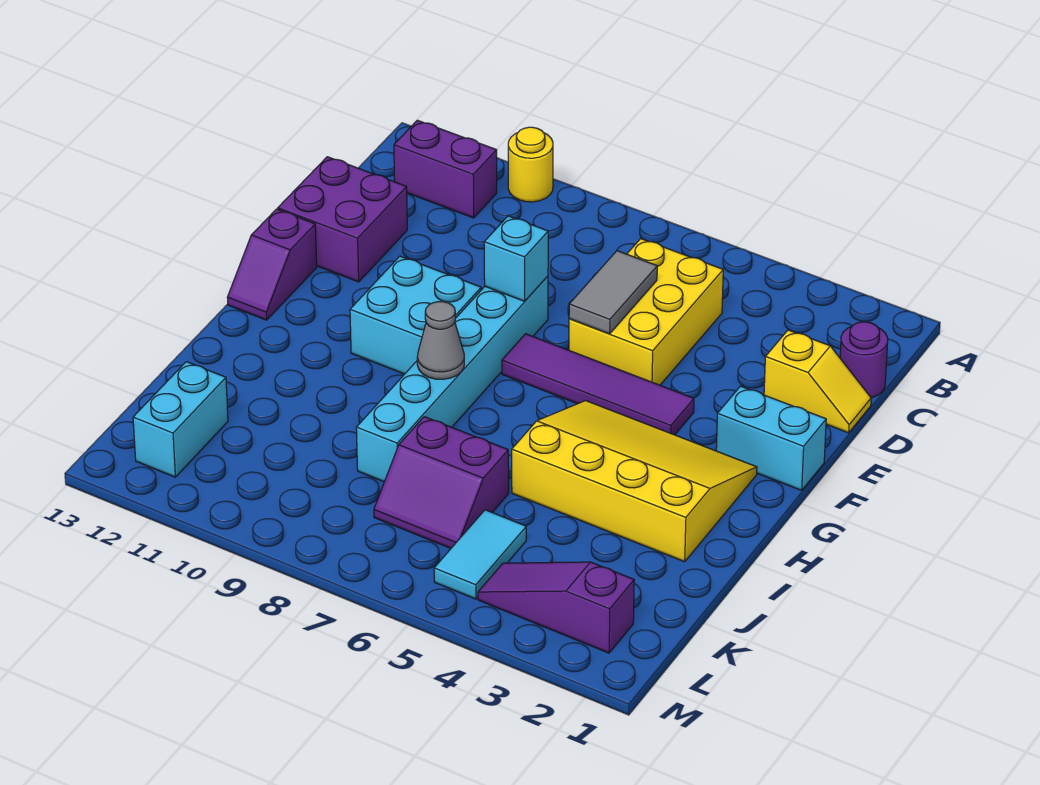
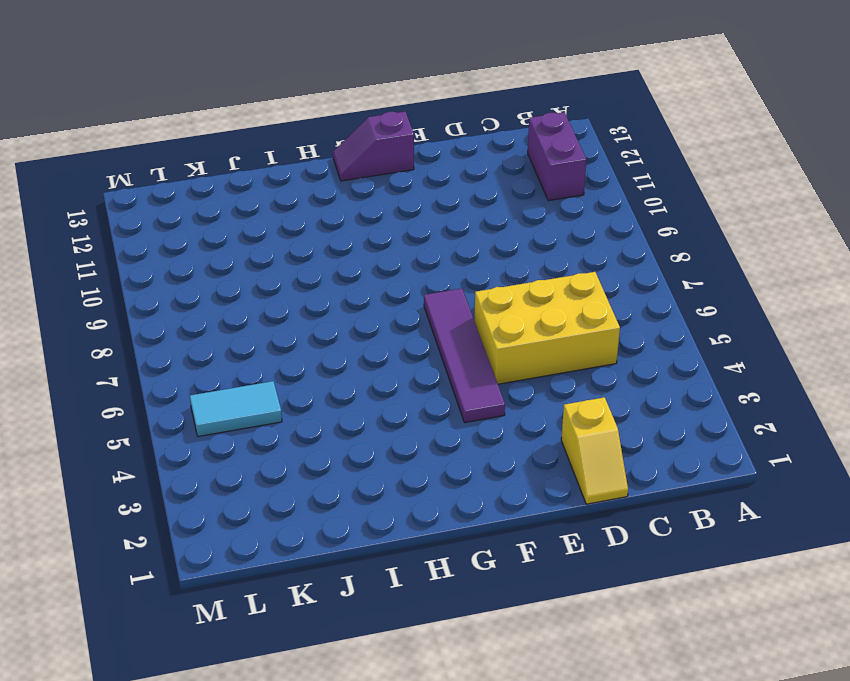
none -> yellow 1x1 round brick [508,127,553,202]
none -> purple 1x1 round brick [840,322,888,398]
none -> purple 2x2 brick [278,157,407,282]

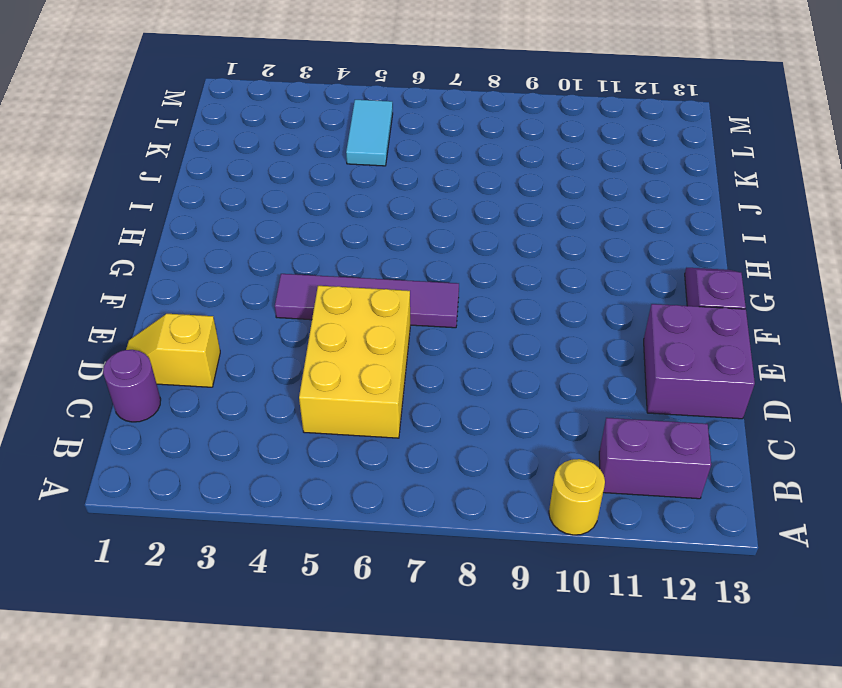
none -> cyan 1x6 brick [356,276,548,482]
none -> cyan 1x2 brick [716,386,826,490]
none -> cyan 2x2 brick [350,256,481,374]

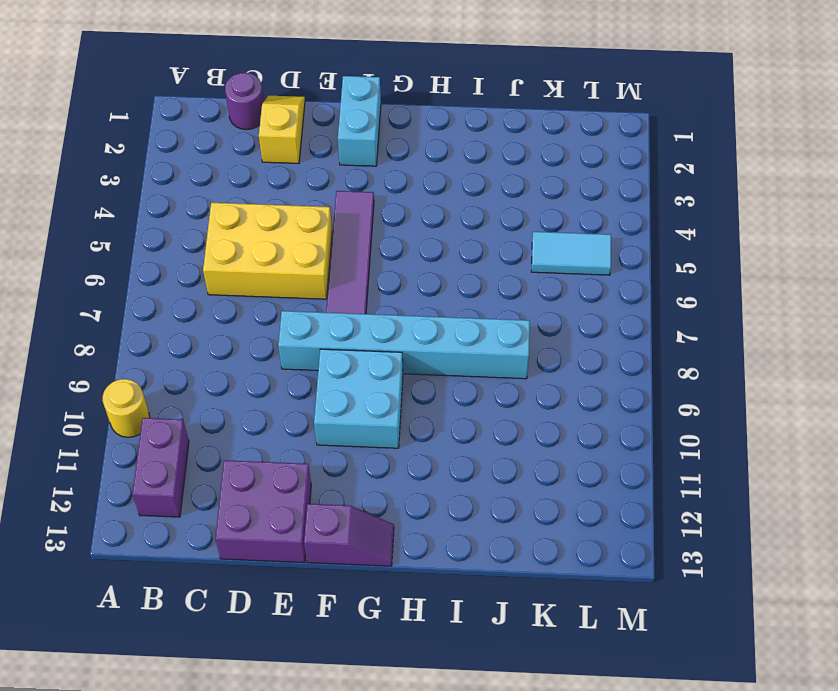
none -> yellow 3x4 slope [512,401,757,562]
none -> purple 2x2 slope [374,417,509,548]
none -> cyan 1x2 brick [133,362,228,477]

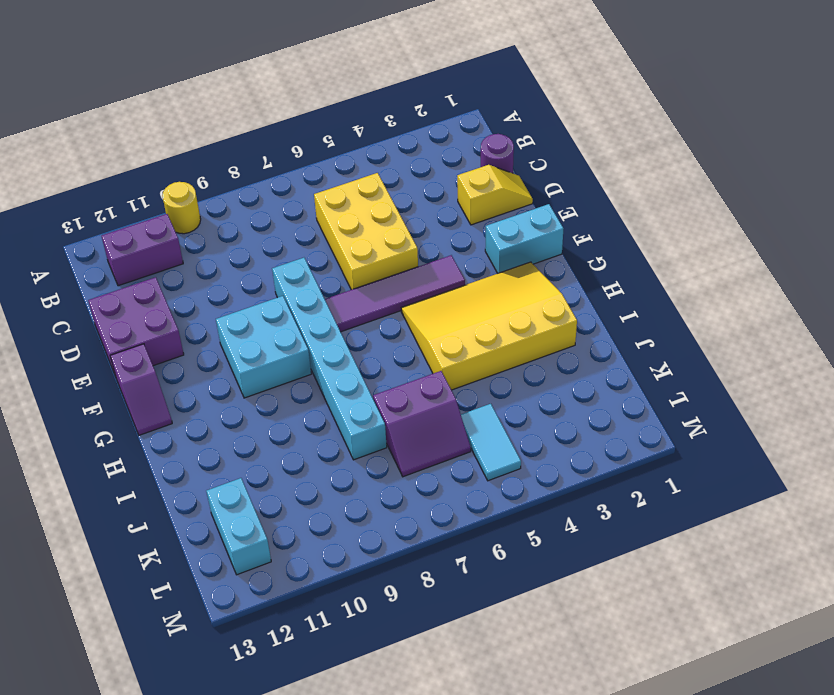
none -> purple 1x3 slope [478,562,634,653]
none -> grey 1x2 tile [569,251,657,334]
none -> cyan 1x1 brick [484,216,548,301]

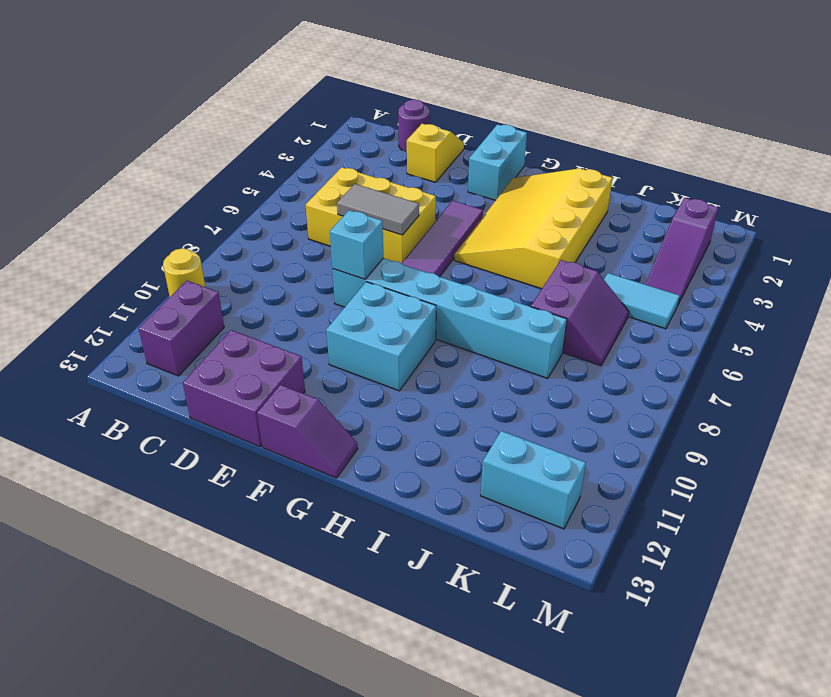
none -> grey 1x1 cone [417,302,464,379]

